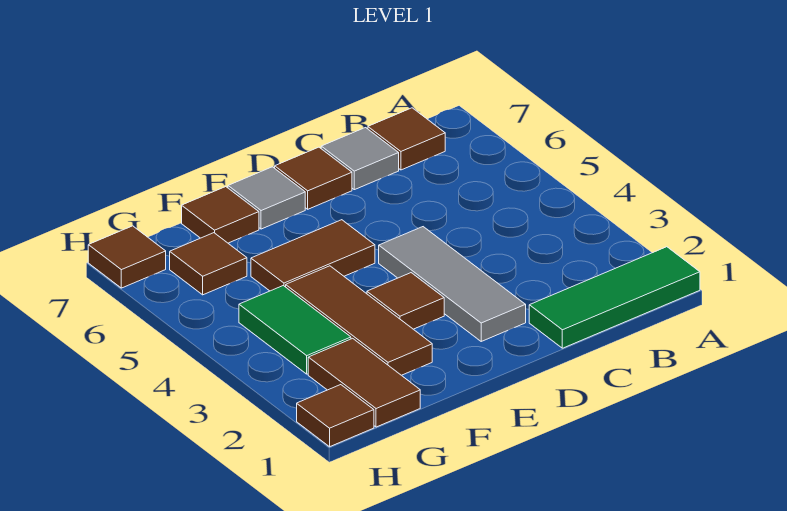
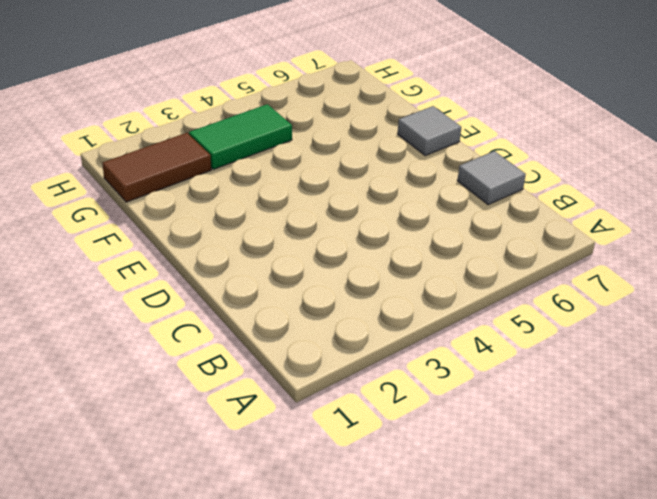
none -> green 1x3 tile [529,247,700,348]
none -> brown 1x1 tile [368,108,445,170]
none -> grey 1x3 tile [379,227,526,341]

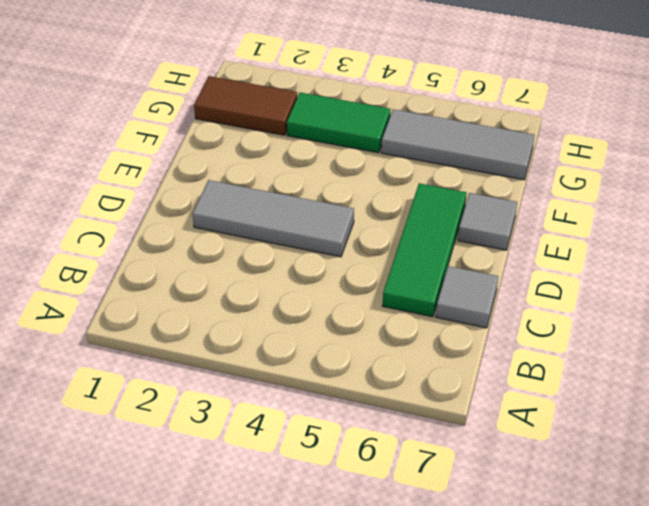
green 1x3 tile [382,183,467,317] -> green 1x3 tile moved to [529,247,700,348]
grey 1x3 tile [381,109,535,180] -> brown 1x1 tile [170,233,247,295]
none -> brown 1x1 tile [368,108,445,170]
none -> brown 1x1 tile [275,147,352,209]
none -> brown 1x1 tile [367,273,444,329]

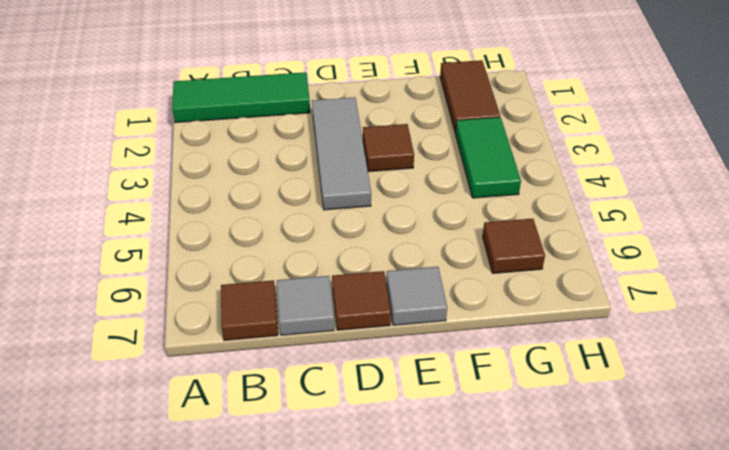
none -> brown 1x2 tile [251,220,375,291]
none -> brown 1x3 tile [286,266,432,375]
none -> brown 1x1 tile [182,187,259,243]

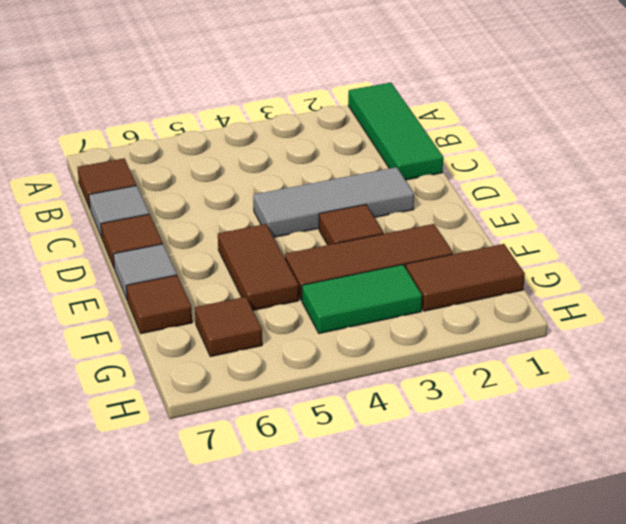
none -> brown 1x1 tile [297,385,374,447]
none -> brown 1x1 tile [88,226,166,288]

